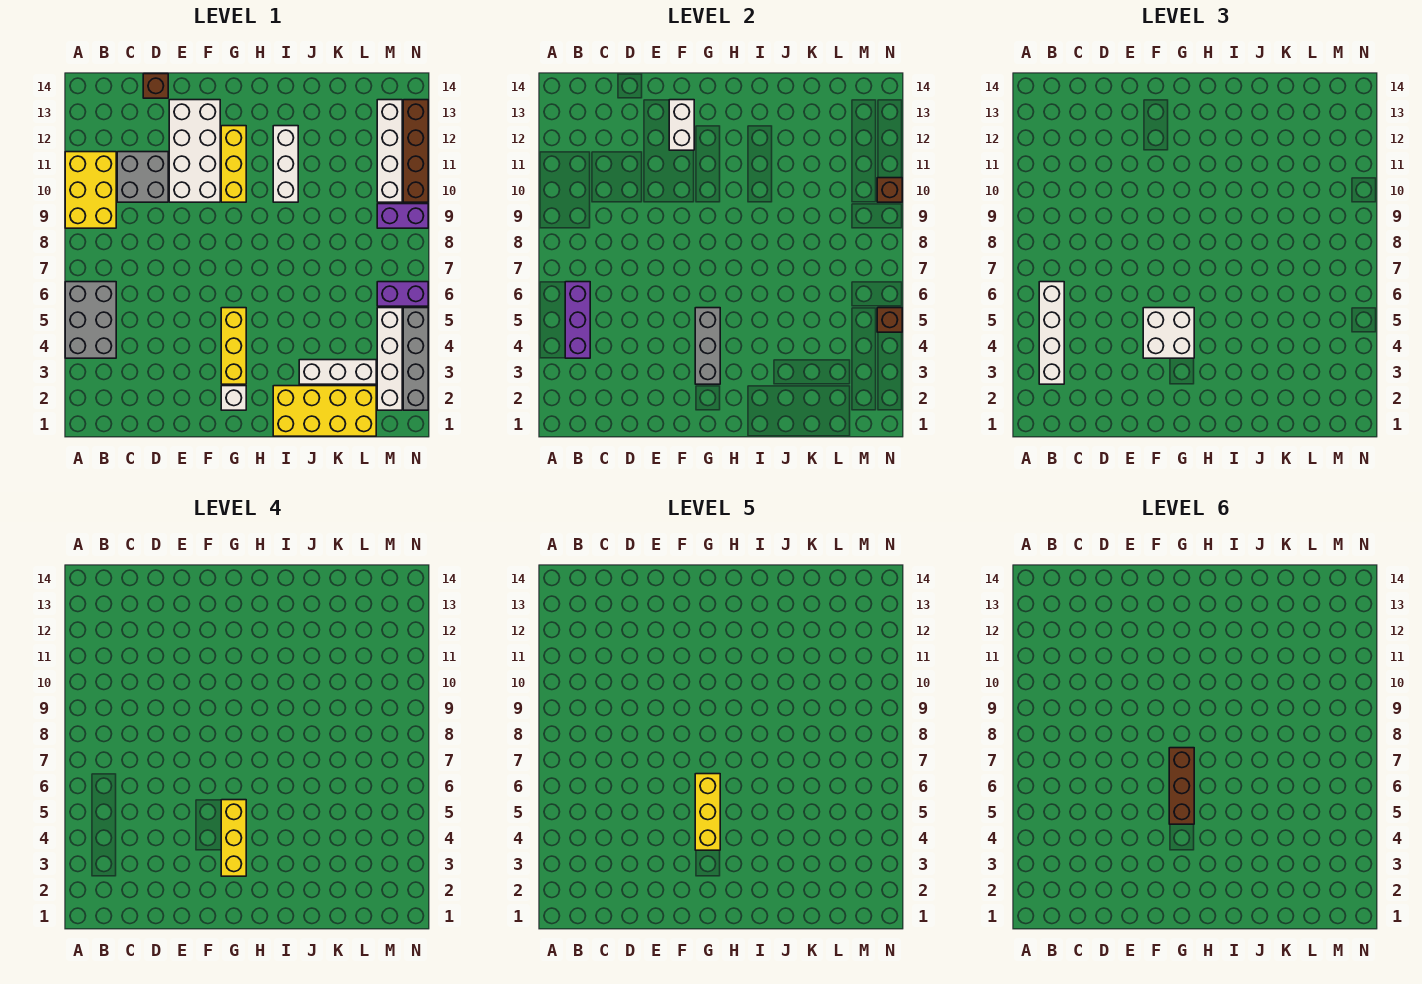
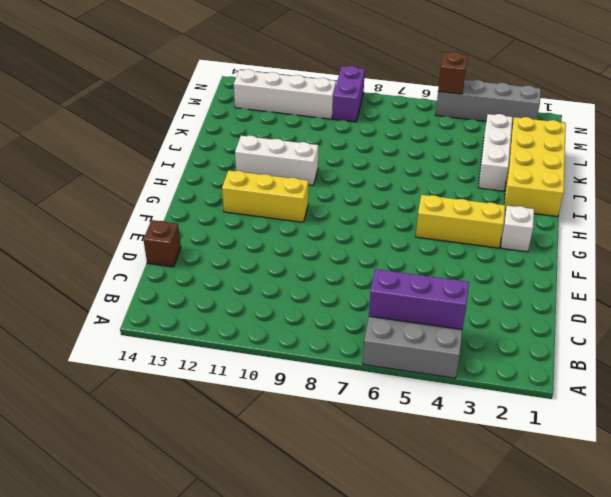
none -> yellow 2x3 brick [65,152,116,228]
none -> grey 2x2 brick [117,152,168,202]
none -> white 2x4 brick [169,100,220,202]

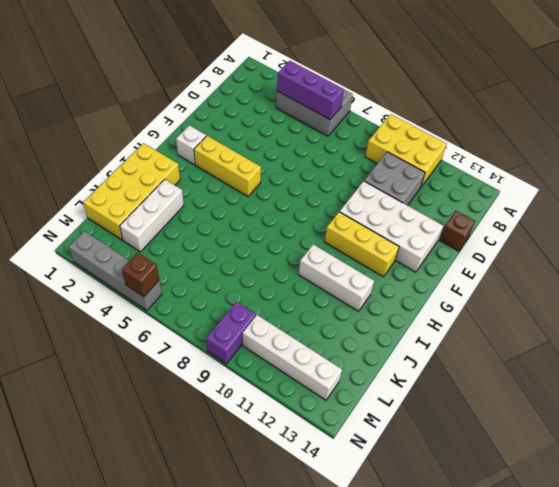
none -> white 1x4 brick [377,308,402,410]
none -> purple 1x2 brick [377,282,428,306]
none -> brown 1x4 brick [403,100,428,202]

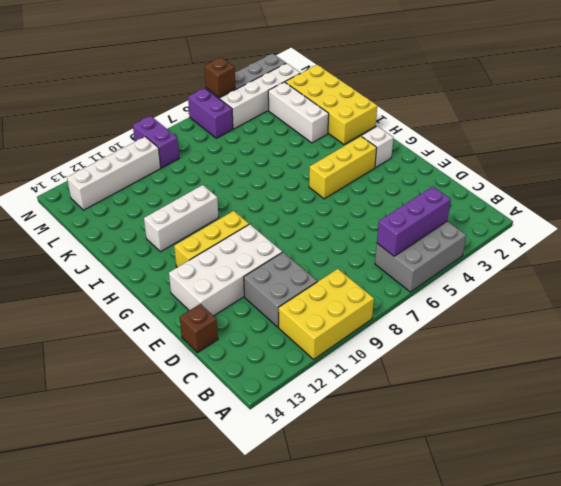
none -> brown 1x4 brick [403,100,428,202]
none -> white 1x2 brick [669,100,694,150]
none -> grey 1x3 brick [695,308,720,384]

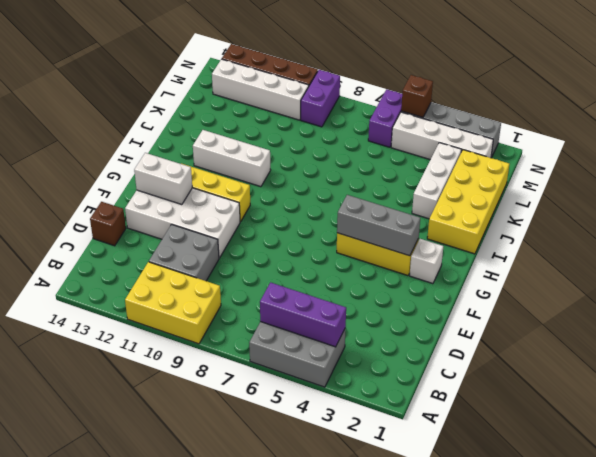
none -> brown 1x1 brick [877,178,902,202]
none -> white 1x4 brick [1039,282,1064,384]
none -> white 2x2 brick [1143,308,1194,358]

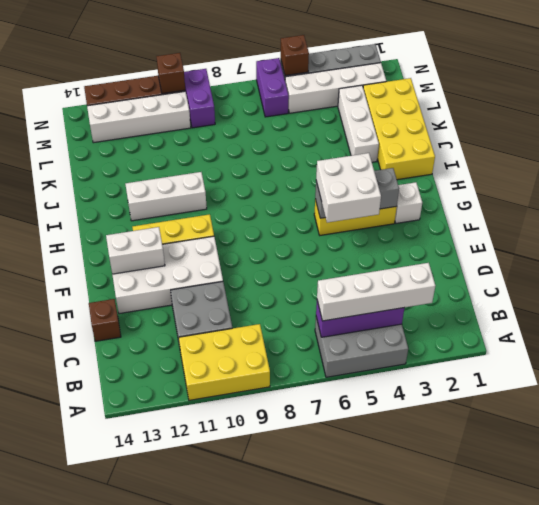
none -> yellow 1x3 brick [221,800,246,876]
none -> yellow 1x3 brick [695,774,720,850]
none -> brown 1x3 brick [1169,748,1194,824]

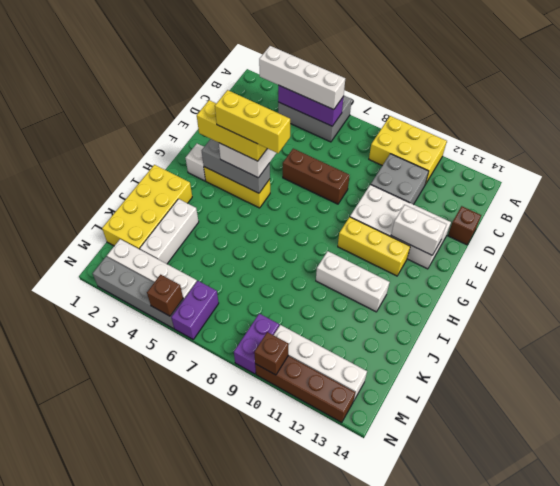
brown 1x3 brick [283,149,350,204] -> brown 1x3 brick moved to [1169,748,1194,824]

